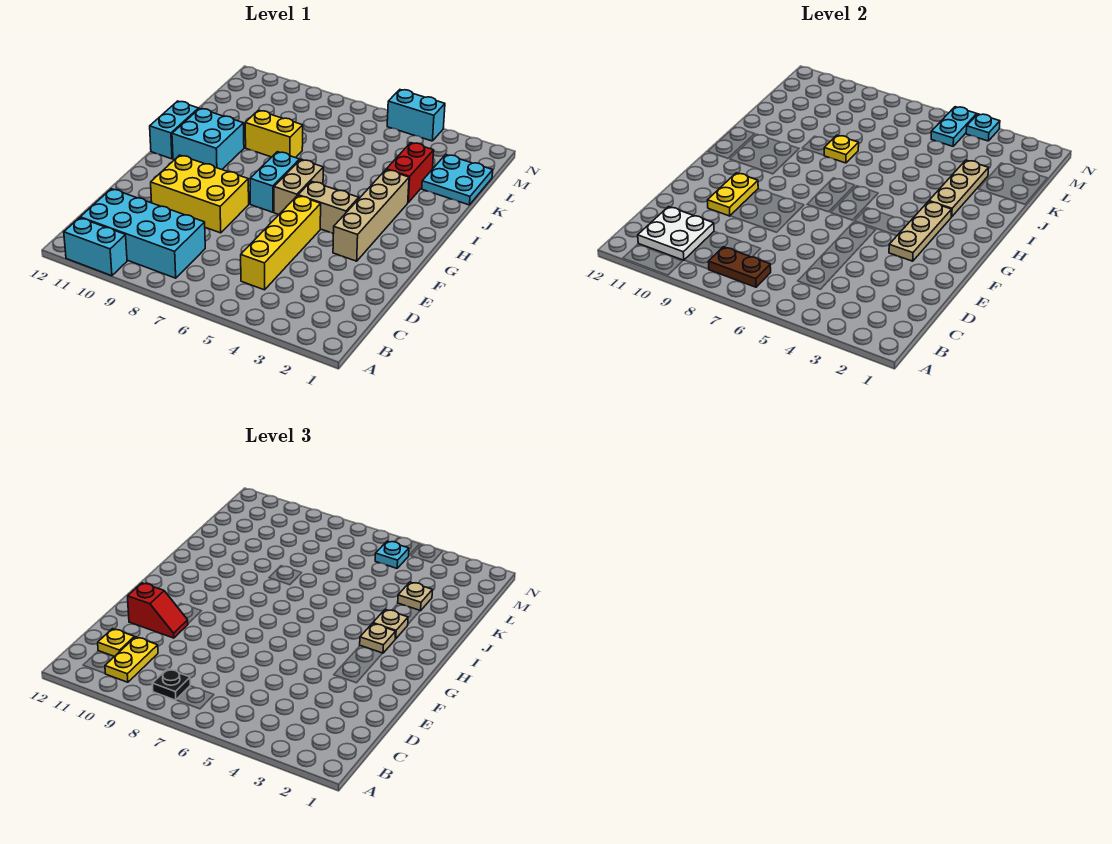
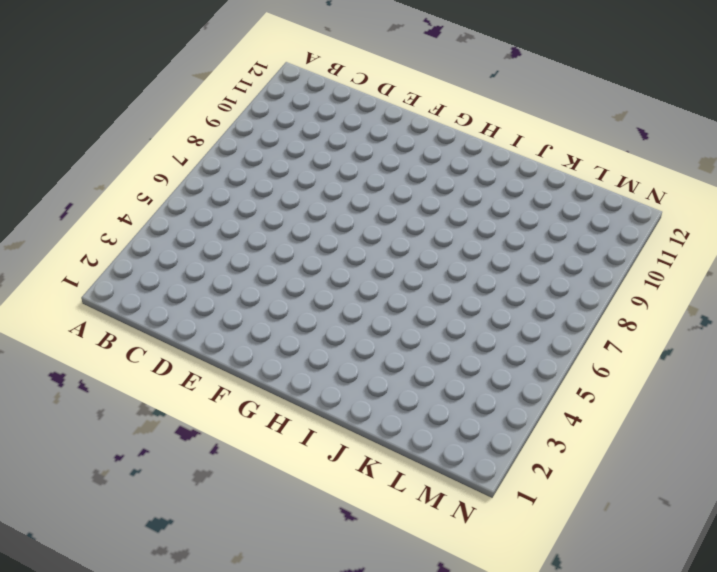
none -> cyan 1x2 brick [64,218,127,276]
none -> cyan 2x4 brick [80,189,205,278]
none -> yellow 1x4 brick [241,196,321,290]
none -> yellow 2x3 brick [151,155,249,233]

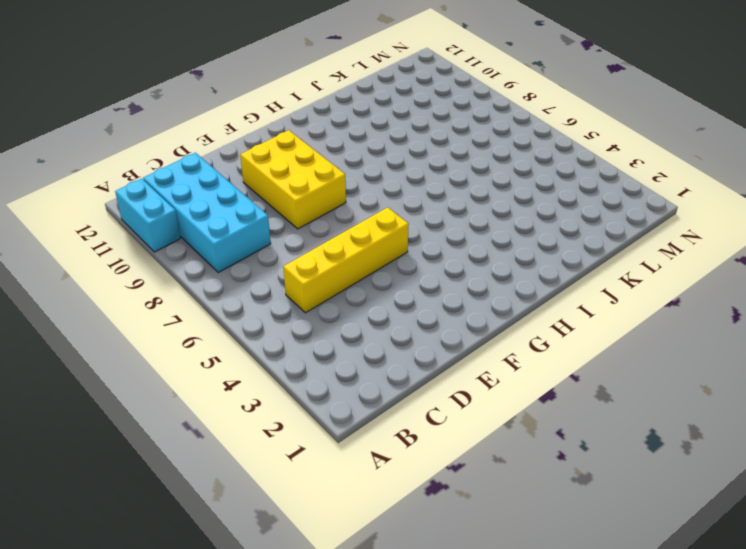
none -> tan 1x4 brick [333,170,409,261]
none -> tan 1x2 brick [298,181,359,233]
none -> tan 1x2 brick [274,160,323,214]
none -> cyan 1x2 brick [250,152,300,212]

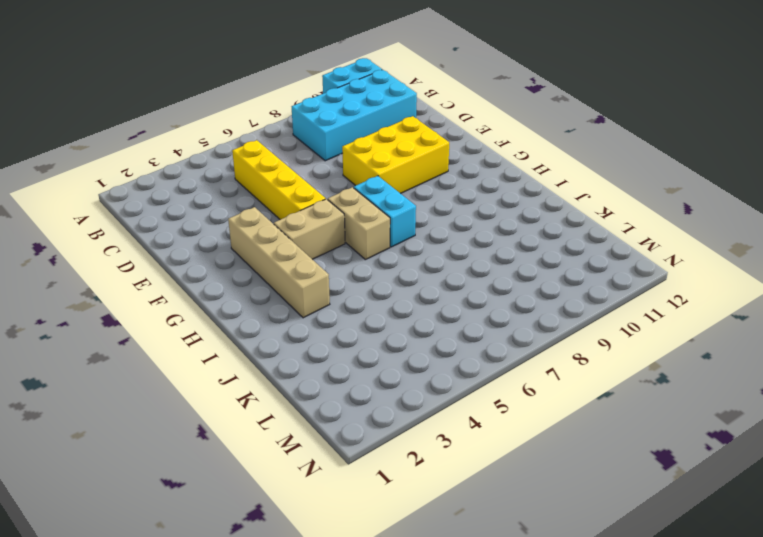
none -> cyan 2x2 brick [172,108,244,169]
none -> cyan 1x2 brick [150,101,199,159]
none -> red 1x2 brick [386,143,434,202]
none -> yellow 1x2 brick [245,110,303,158]

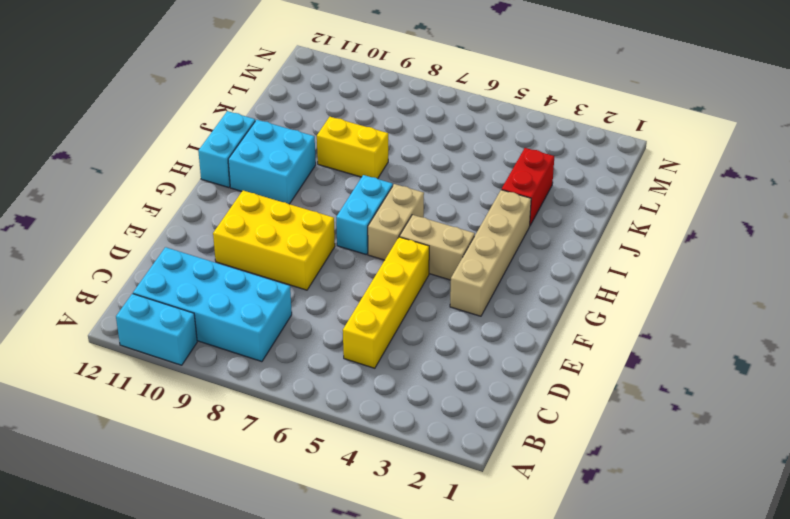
none -> cyan 2x2 plate [422,154,493,205]
none -> cyan 1x2 brick [387,90,445,141]
none -> brown 1x2 plate [708,247,771,287]
none -> white 2x2 plate [638,207,714,260]

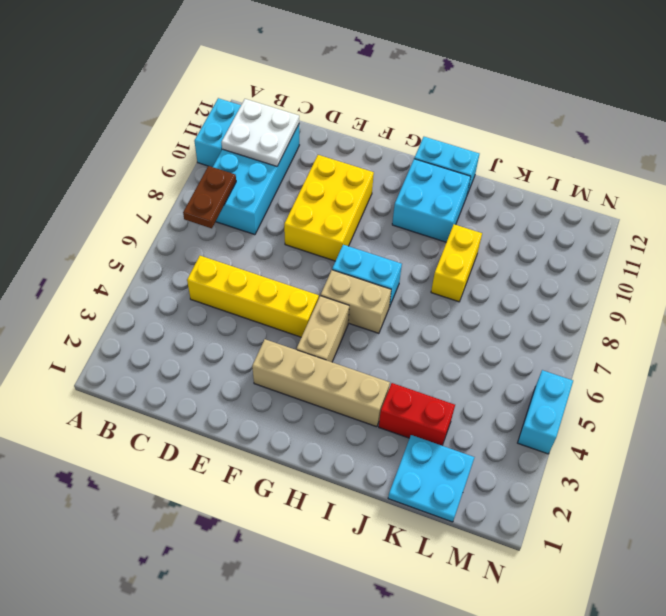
none -> yellow 1x2 plate [707,173,758,216]
none -> tan 1x3 plate [889,201,952,261]
none -> tan 1x3 plate [929,160,989,217]
none -> yellow 1x1 plate [824,135,859,163]

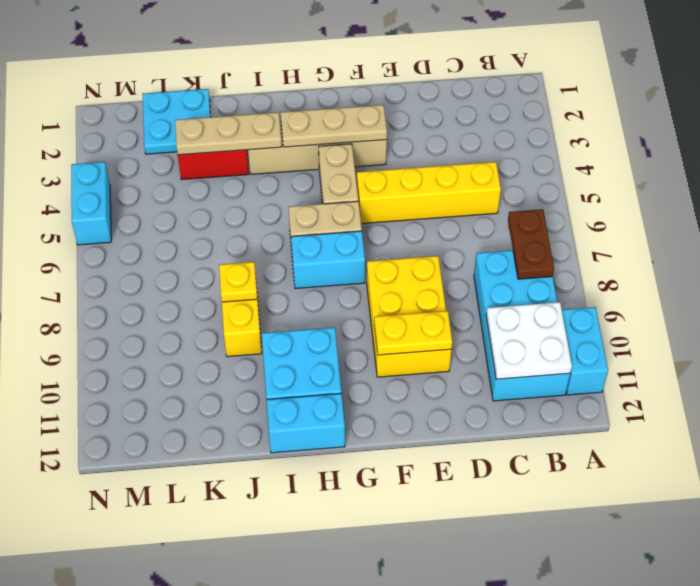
none -> cyan 1x2 plate [931,107,977,146]
none -> cyan 1x1 plate [966,114,1000,141]
none -> black 1x1 plate [152,669,190,700]
none -> yellow 1x2 plate [105,637,158,682]

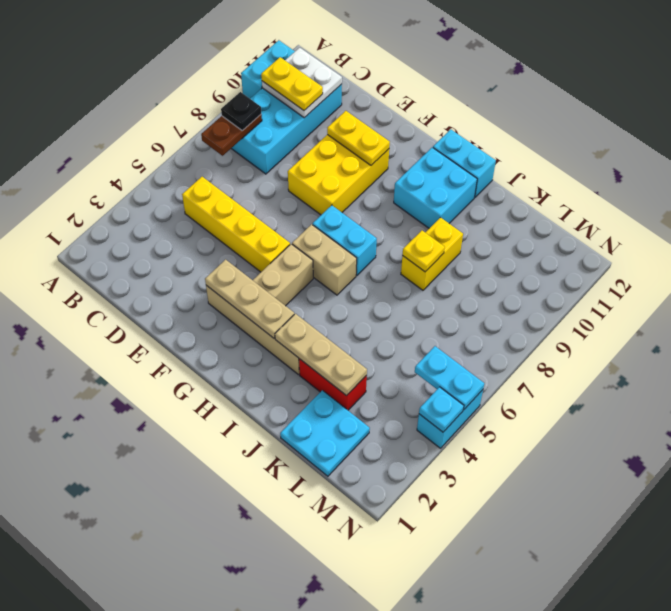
none -> yellow 1x1 plate [98,629,134,657]
none -> red 1x2 slope [128,583,188,638]
none -> tan 1x1 plate [360,623,396,653]
none -> tan 1x1 plate [373,609,408,639]

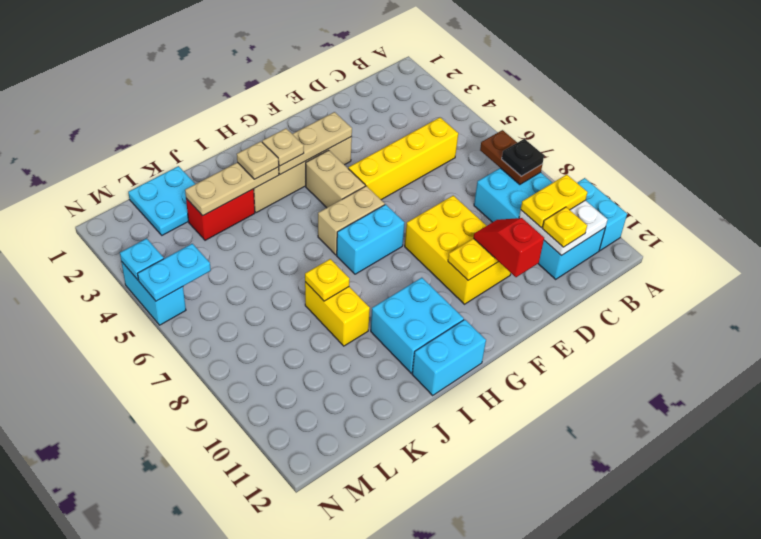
none -> tan 1x1 plate [398,582,433,611]
none -> cyan 1x1 plate [375,541,409,568]

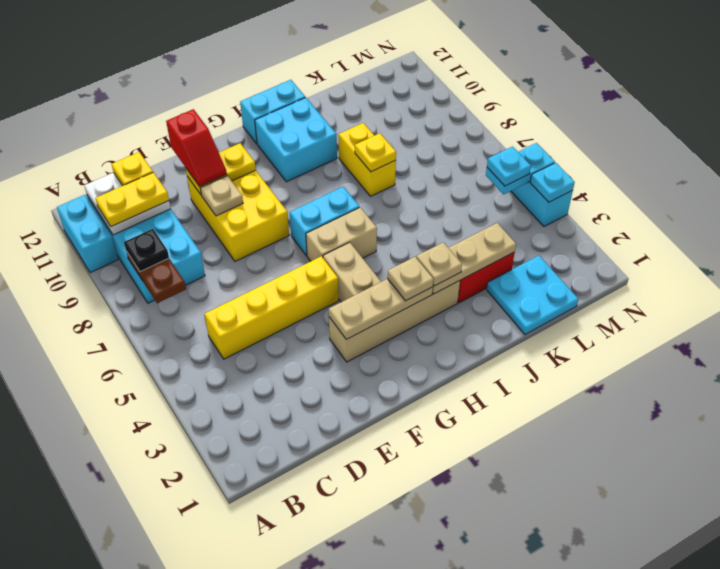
tan 1x1 plate [200,176,243,216] -> tan 1x1 plate moved to [398,582,433,611]

